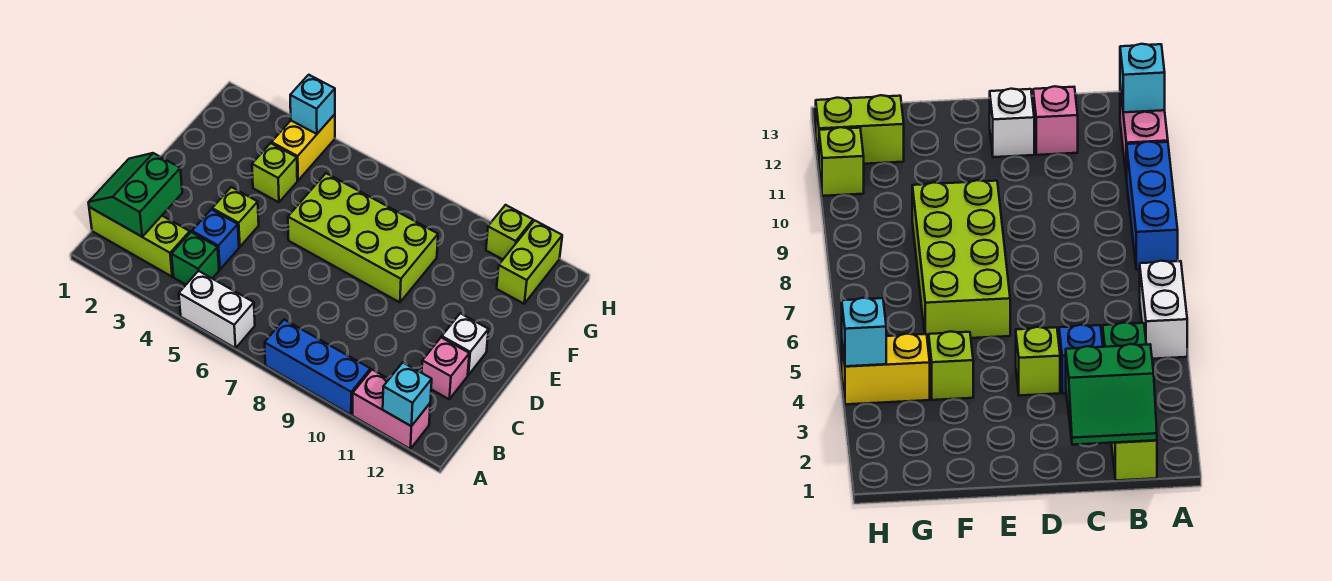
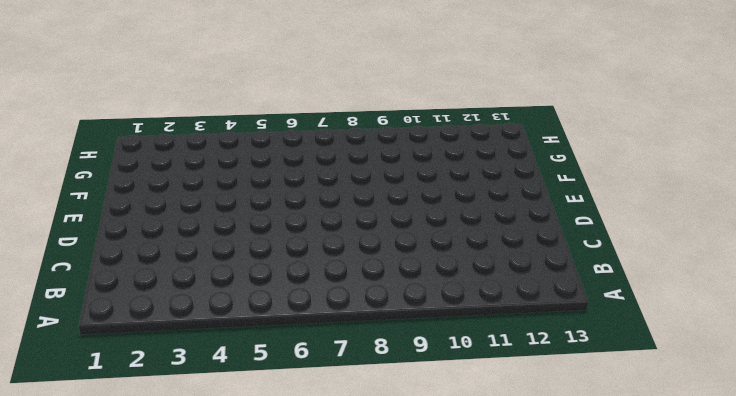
none -> white 1x2 brick [179,271,255,348]
none -> blue 1x3 brick [265,320,370,415]
none -> pink 1x2 brick [352,370,430,449]

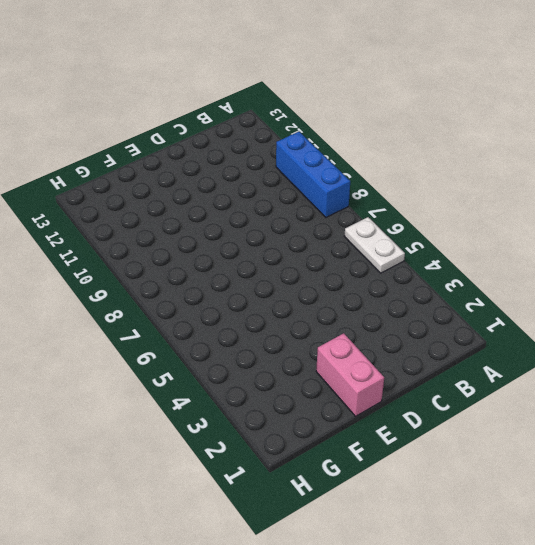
white 1x2 plate [344,217,405,273] -> white 1x2 brick [179,271,255,348]
pink 1x2 brick [316,333,384,416] -> pink 1x2 brick moved to [352,370,430,449]
none -> lime 1x3 brick [89,207,190,277]
none -> green 1x1 brick [172,232,219,285]
none -> blue 1x1 brick [192,209,239,269]

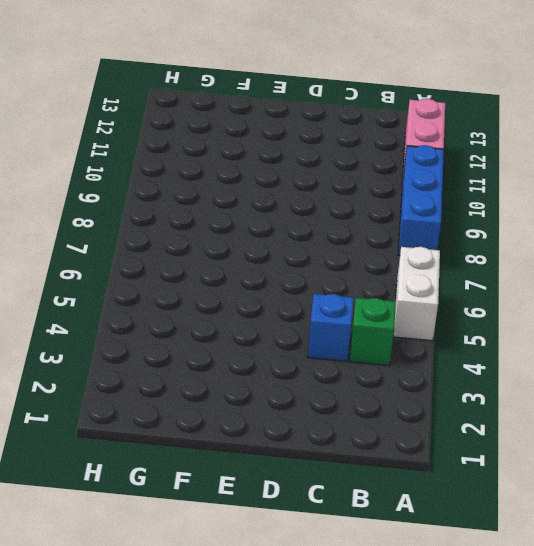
none -> lime 1x3 brick [89,207,190,277]
none -> pink 1x1 brick [422,337,469,399]
none -> lime 1x1 brick [212,187,259,247]

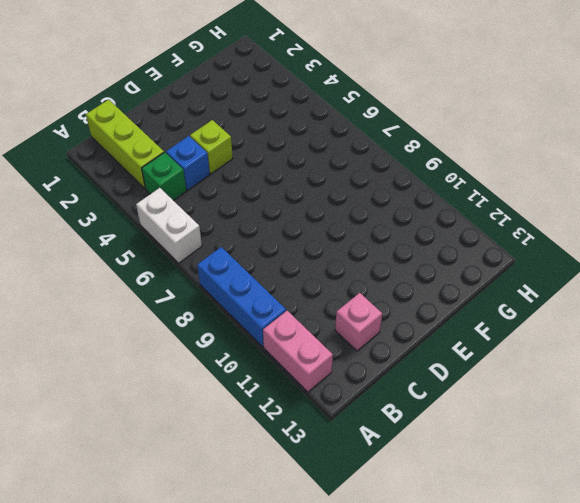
none -> white 1x1 brick [442,313,488,375]
none -> lime 2x4 brick [288,173,438,302]
none -> lime 1x1 brick [252,143,297,202]

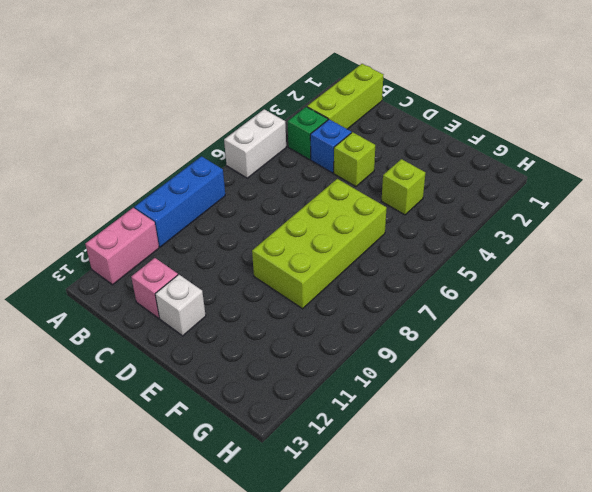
none -> yellow 1x2 brick [272,114,335,180]
none -> lime 1x2 brick [497,220,562,304]
none -> lime 1x1 brick [486,205,533,259]

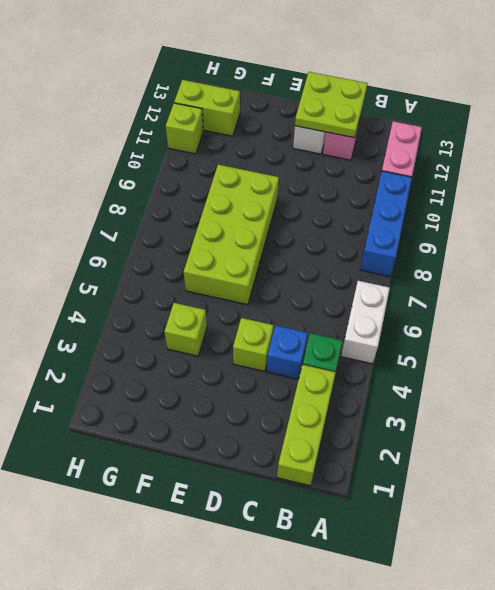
lime 2x2 plate [295,72,368,138] -> none
none -> yellow 1x2 brick [272,114,335,180]
none -> cyan 1x1 brick [383,363,432,426]
none -> green 2x2 slope [88,153,182,237]

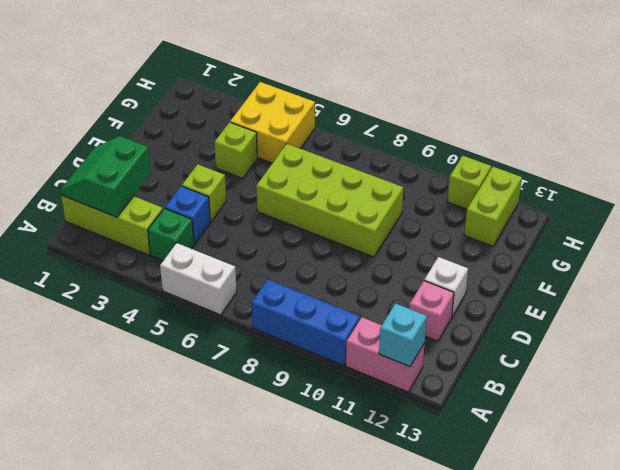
yellow 2x2 brick [230,82,315,163] -> yellow 1x2 brick [272,114,335,180]
none -> cyan 1x1 brick [290,75,335,134]

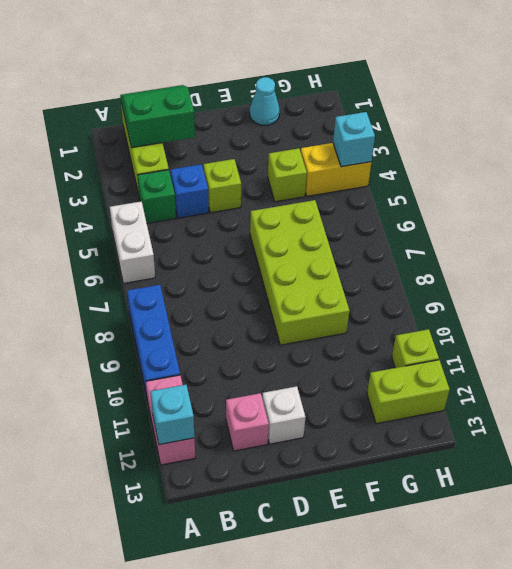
cyan 1x1 cone [250,77,280,125] -> none

